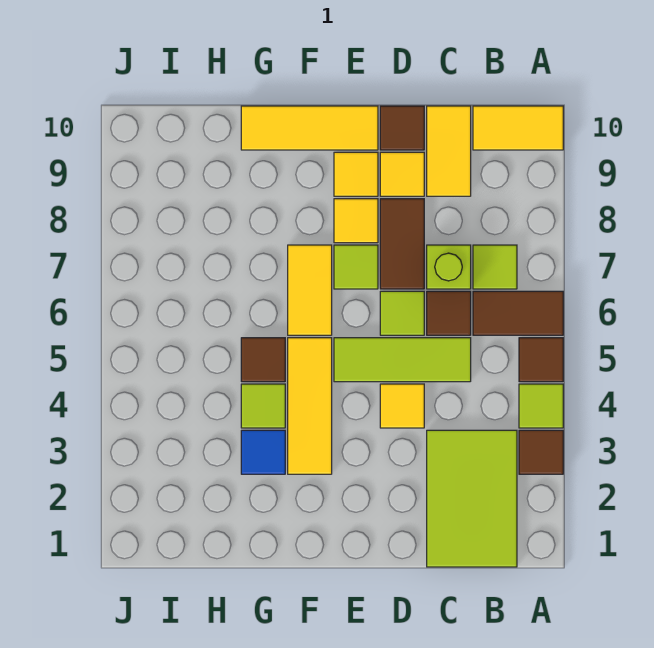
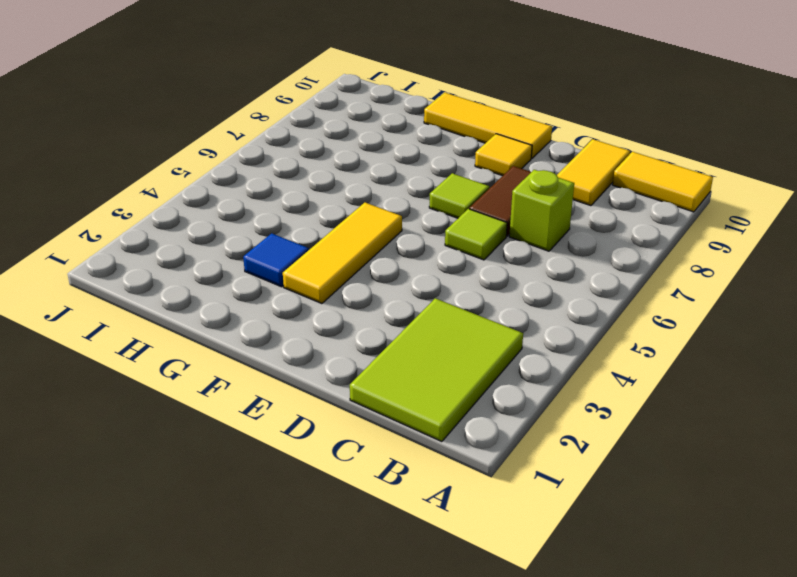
none -> brown 1x1 tile [519,430,563,474]
none -> lime 1x1 tile [519,384,563,428]
none -> brown 1x1 tile [519,338,563,382]

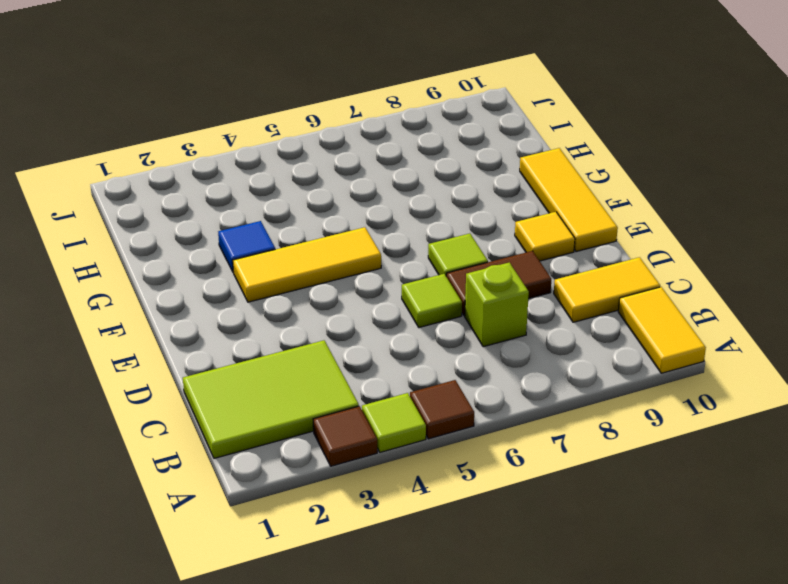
none -> brown 1x2 tile [473,291,563,335]
none -> lime 1x1 tile [473,245,517,289]
none -> lime 1x3 tile [334,338,471,382]

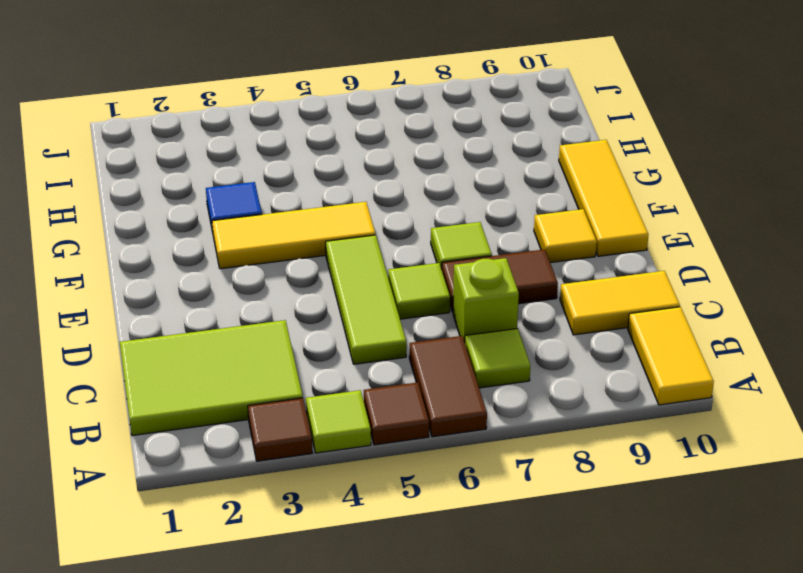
none -> brown 1x1 tile [427,291,471,335]
none -> yellow 1x1 tile [380,384,424,428]
none -> yellow 1x1 tile [380,152,424,196]

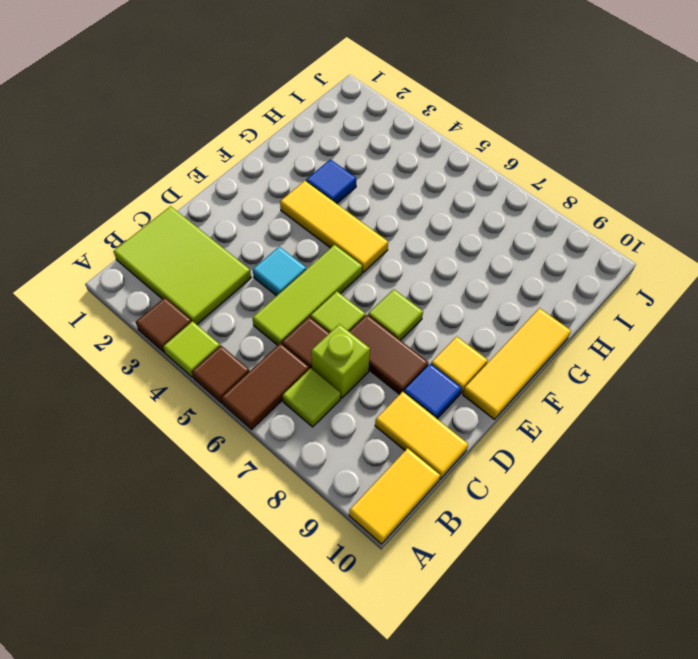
cyan 1x1 tile [253,247,306,296] -> yellow 1x1 tile [380,384,424,428]
blue 1x1 tile [404,364,461,419] -> yellow 1x1 tile [380,152,424,196]
none -> brown 1x1 tile [380,106,424,150]
none -> yellow 1x1 tile [334,199,378,243]
none -> yellow 1x2 tile [288,245,332,335]

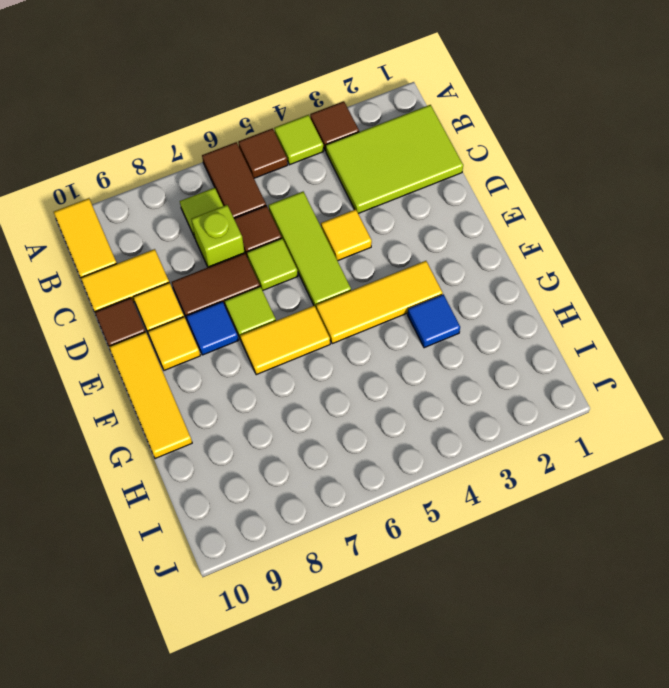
blue 1x1 tile [186,302,238,355] -> yellow 1x1 tile [334,199,378,243]
none -> lime 1x1 tile [241,384,285,428]
none -> brown 1x1 tile [241,338,285,382]

